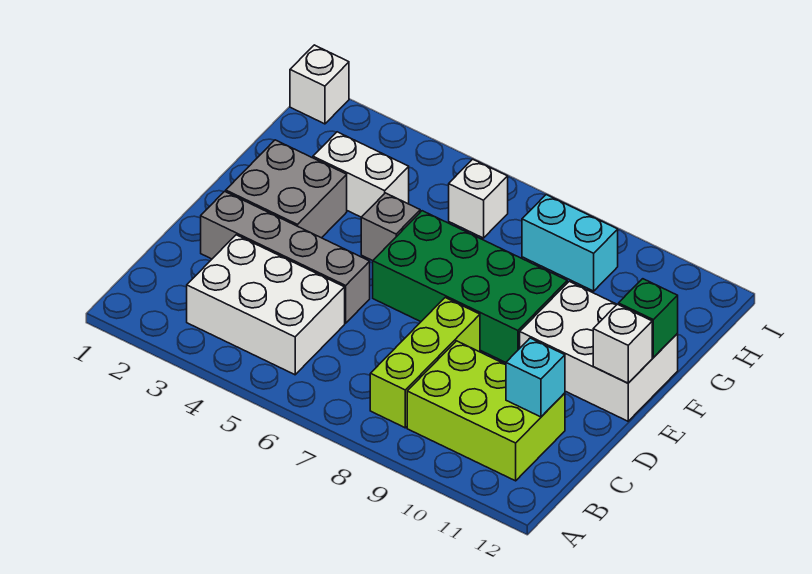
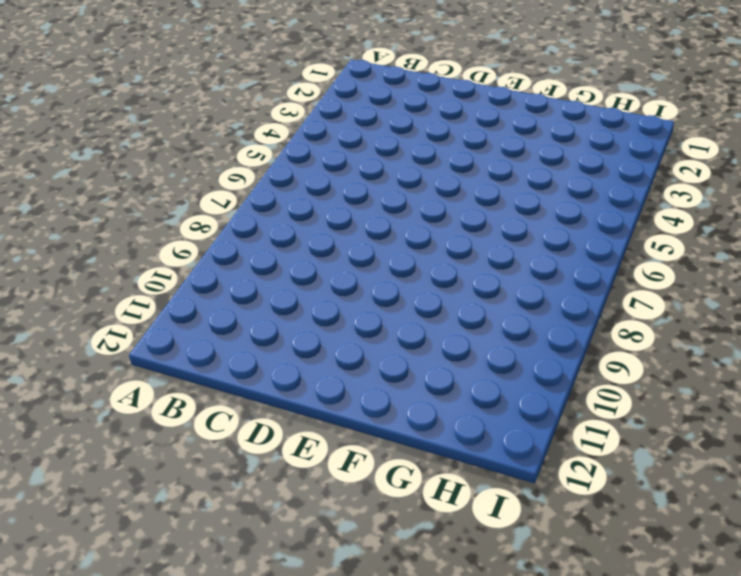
none -> white 2x3 brick [187,235,345,375]
none -> lime 1x3 brick [370,298,480,428]
none -> lime 2x3 brick [407,341,565,481]

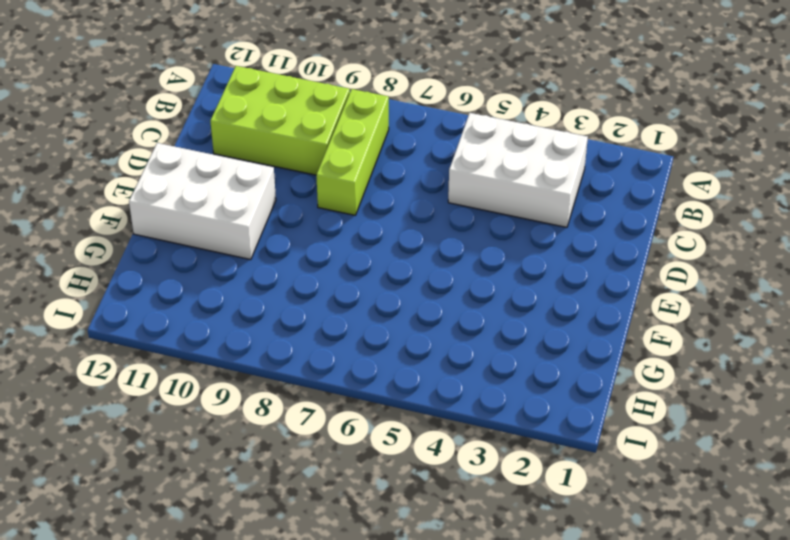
none -> grey 1x4 brick [201,191,370,323]
none -> grey 2x2 brick [226,140,347,238]
none -> green 2x4 brick [373,211,567,362]

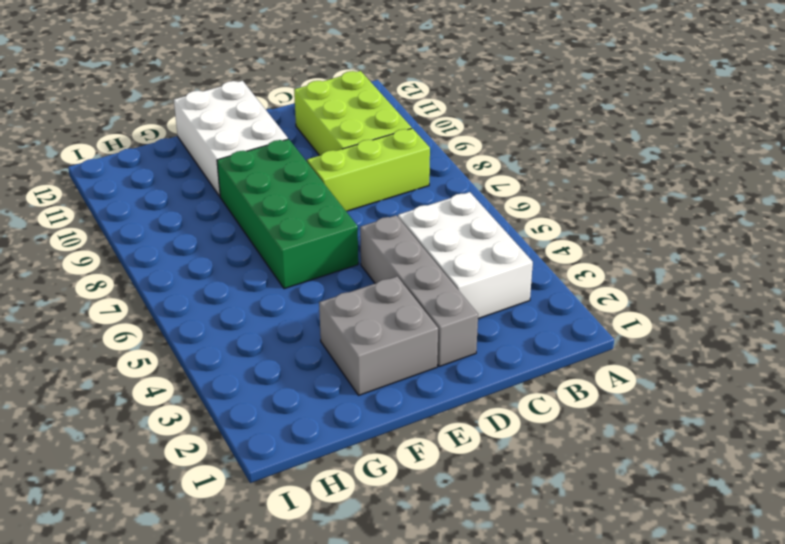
none -> grey 1x1 brick [361,193,420,261]
none -> white 1x2 brick [313,132,409,217]
none -> white 1x1 brick [449,159,508,238]

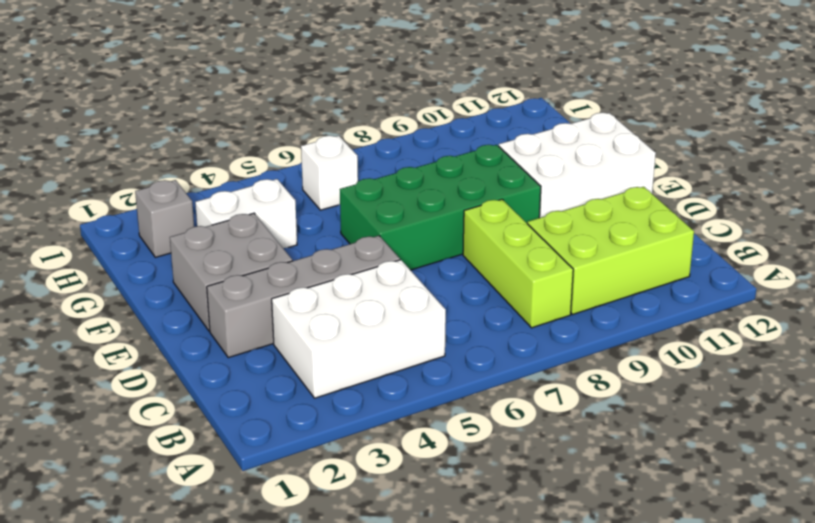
grey 1x1 brick [135,180,194,257] -> grey 1x1 brick moved to [361,193,420,261]
none -> cyan 1x2 brick [522,195,618,291]
none -> white 1x1 brick [290,45,349,124]
none -> cyan 1x1 brick [506,338,565,417]

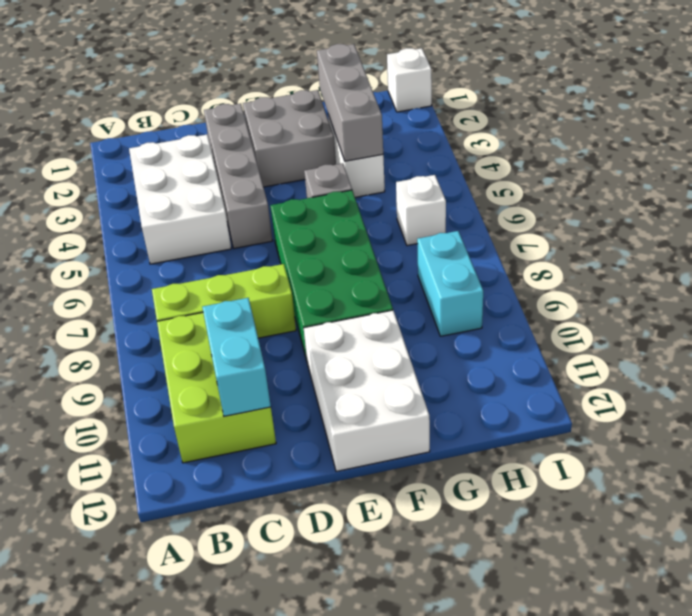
cyan 1x2 brick [202,298,271,416] -> cyan 1x1 brick [506,338,565,417]
grey 1x3 brick [317,44,383,161] -> none
none -> white 1x1 brick [593,304,652,383]
none -> green 1x1 brick [619,279,678,357]

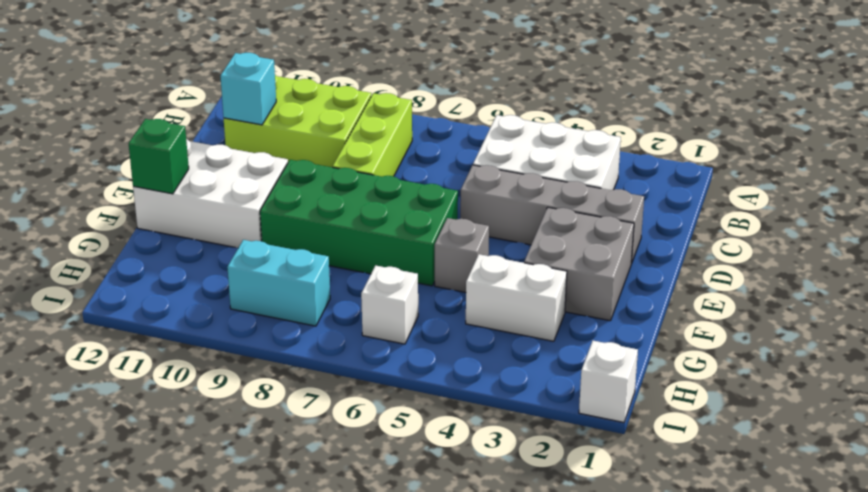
none -> white 1x1 brick [593,304,652,383]

